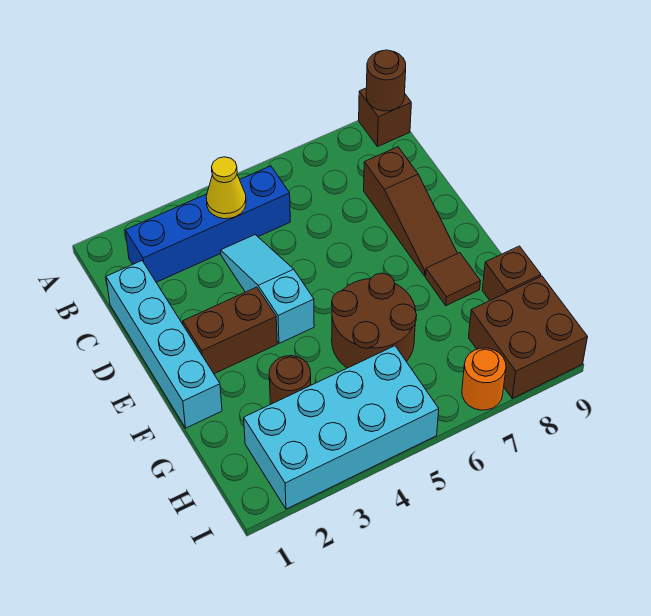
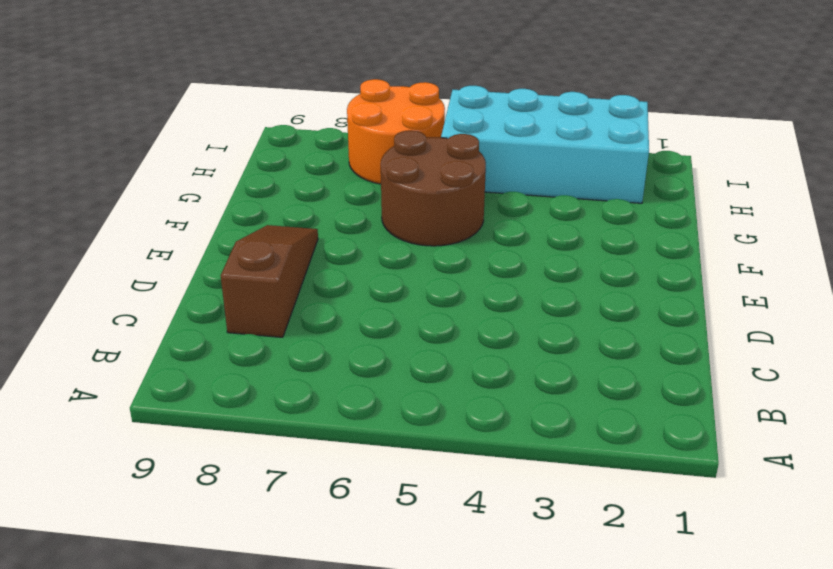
orange 2x2 round brick [347,79,445,184] -> orange 1x1 round brick [462,348,506,410]
none -> brown 1x1 brick [359,88,411,147]
none -> blue 1x4 brick [125,166,290,282]
none -> cyan 1x4 brick [106,261,222,428]

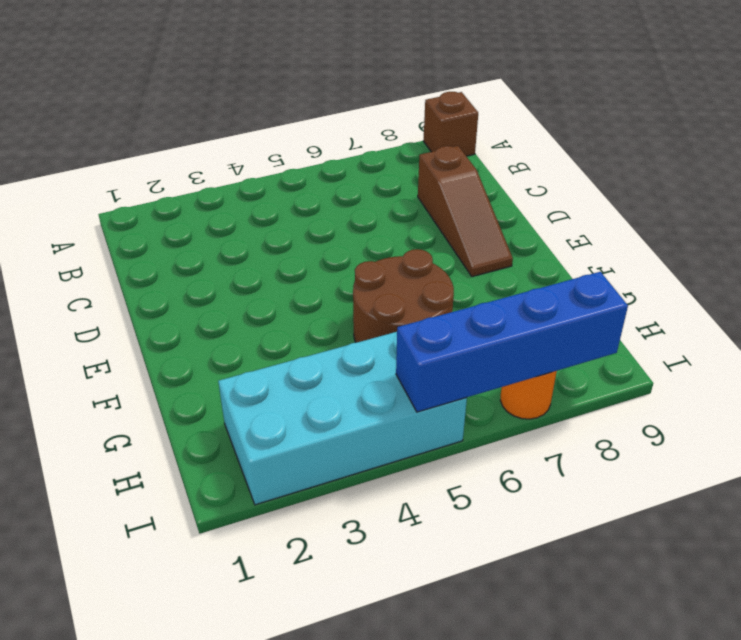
blue 1x4 brick [396,272,628,412] -> blue 1x4 brick moved to [125,166,290,282]
none -> cyan 1x4 brick [106,261,222,428]
none -> cyan 1x3 slope [221,235,314,343]
none -> brown 1x2 brick [183,287,277,374]

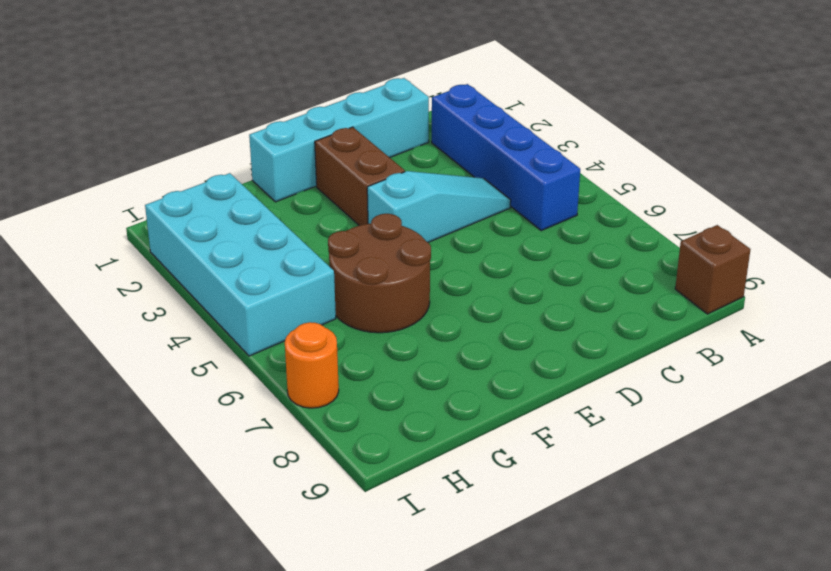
none -> brown 1x3 slope [364,147,458,276]
none -> brown 1x1 tile [425,253,480,306]
none -> brown 1x1 round brick [269,356,311,404]

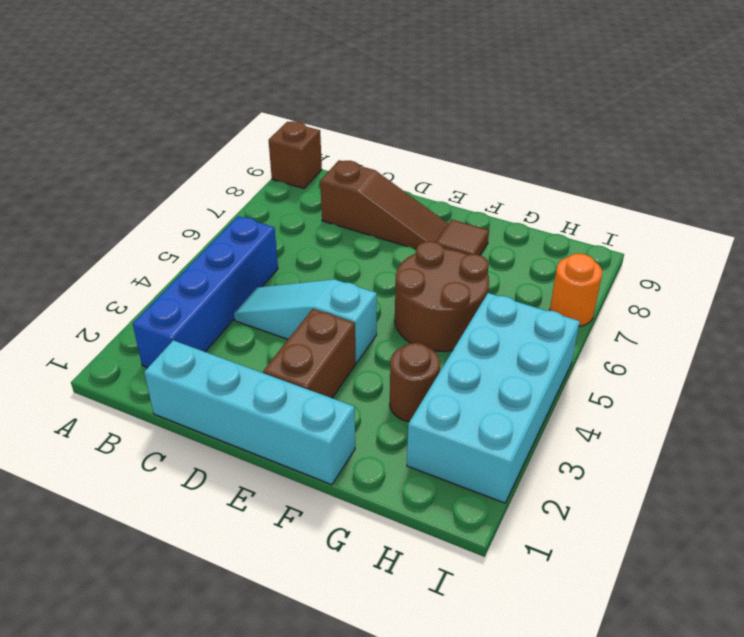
none -> brown 1x1 brick [482,246,541,300]
none -> brown 2x2 brick [469,276,587,398]
none -> brown 1x1 round brick [366,50,406,111]

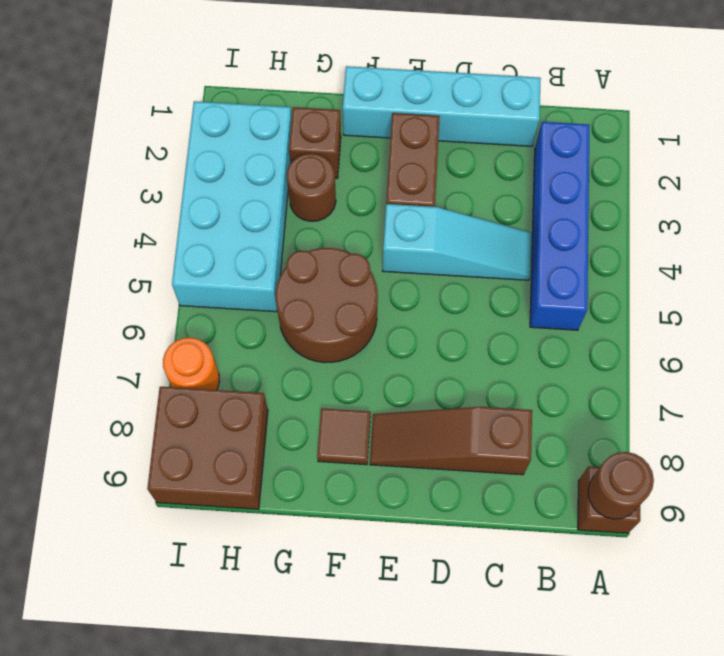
brown 1x1 brick [289,107,341,178] -> brown 1x1 brick moved to [482,246,541,300]
none -> yellow 1x1 cone [206,157,246,219]

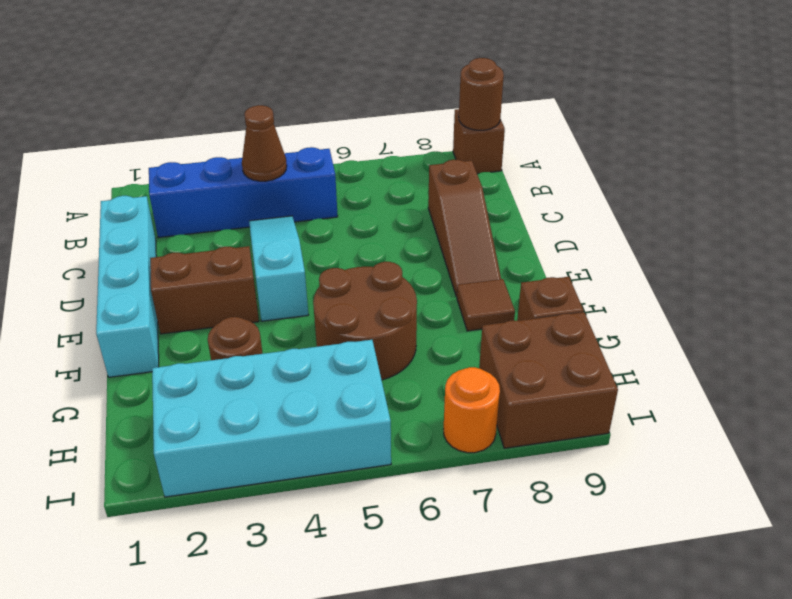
brown 1x1 cone [242,105,287,181] -> yellow 1x1 cone [206,157,246,219]

